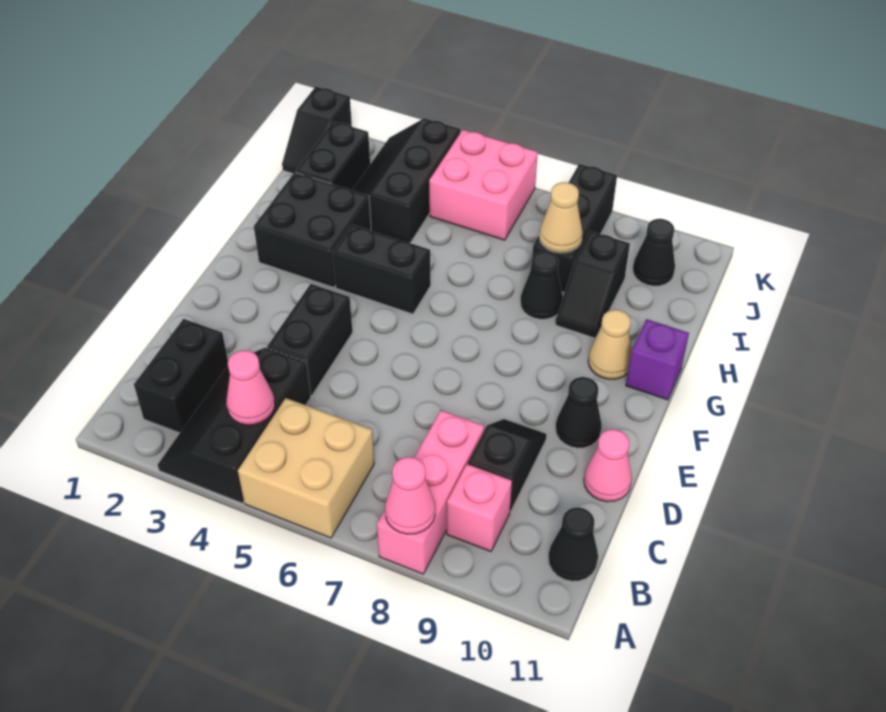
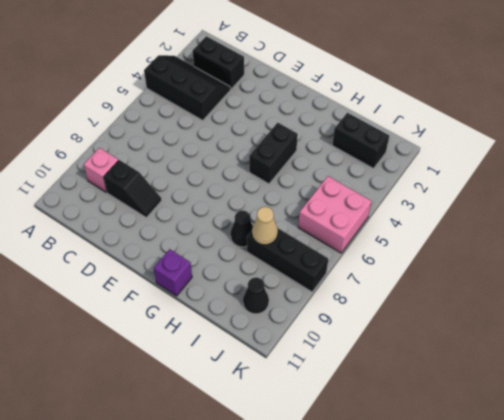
none -> tan 2x2 brick [238,398,374,538]
none -> pink 1x3 brick [377,410,484,574]
none -> black 1x1 cone [548,507,598,581]

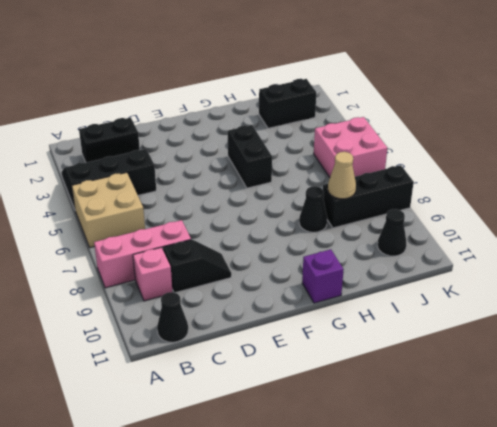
none -> black 1x2 brick [267,284,353,396]
none -> pink 1x1 cone [584,429,632,502]
none -> black 1x1 cone [556,377,602,448]

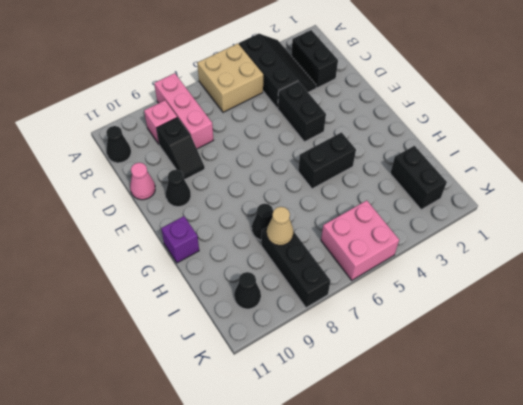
none -> black 2x2 brick [254,172,371,287]
none -> tan 1x1 cone [588,310,632,379]
none -> black 1x2 slope [556,231,630,338]

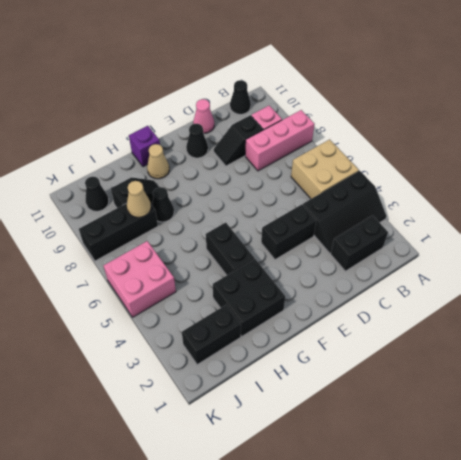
none -> black 2x3 slope [352,118,461,243]
none -> black 1x2 slope [282,87,352,174]
none -> pink 1x1 cone [385,457,435,534]

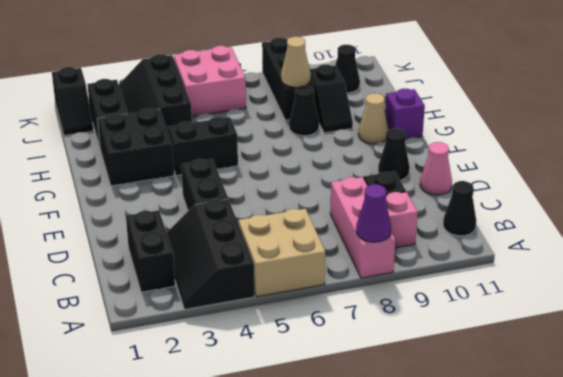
purple 1x1 cone [356,184,391,242] -> pink 1x1 cone [385,457,435,534]
none -> pink 1x1 cone [226,350,275,425]

